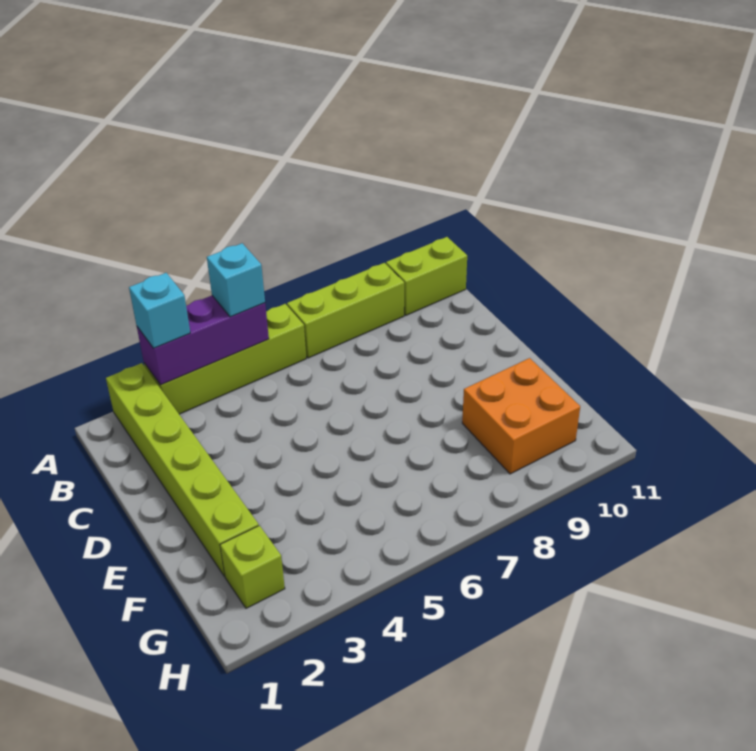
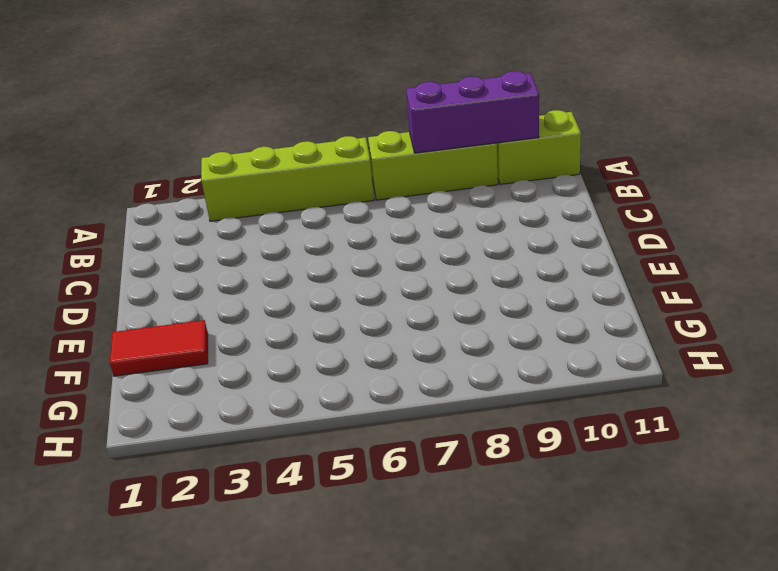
purple 1x3 brick [406,71,539,153] -> purple 1x3 brick moved to [137,296,269,385]
red 1x2 tile [110,320,208,376] -> lime 1x6 brick [106,363,259,577]
none -> orange 2x2 brick [462,358,580,474]
none -> lime 1x1 brick [220,526,285,608]

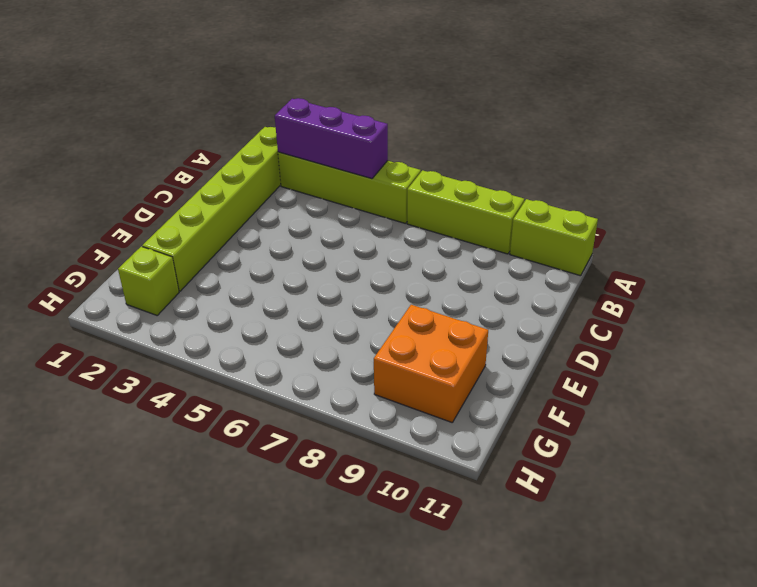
none -> cyan 1x1 brick [129,273,190,348]
none -> cyan 1x1 brick [207,243,265,317]

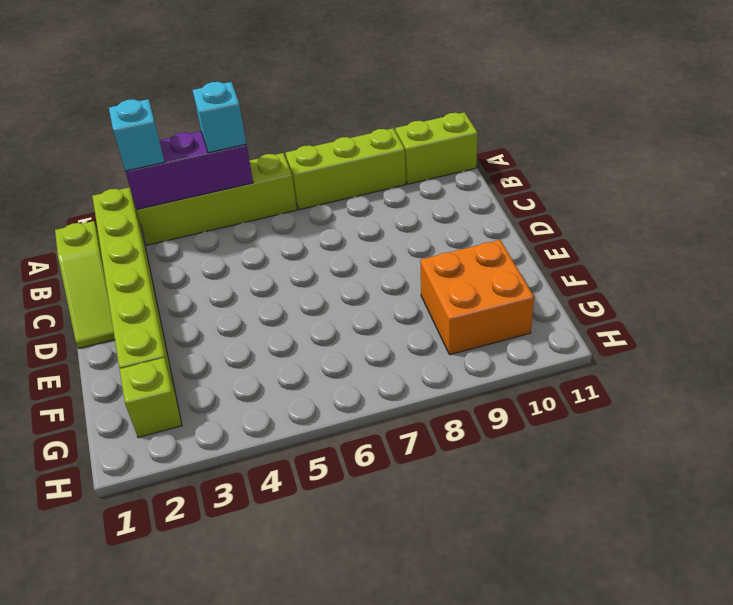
lime 1x3 slope [55,221,115,348] -> none

